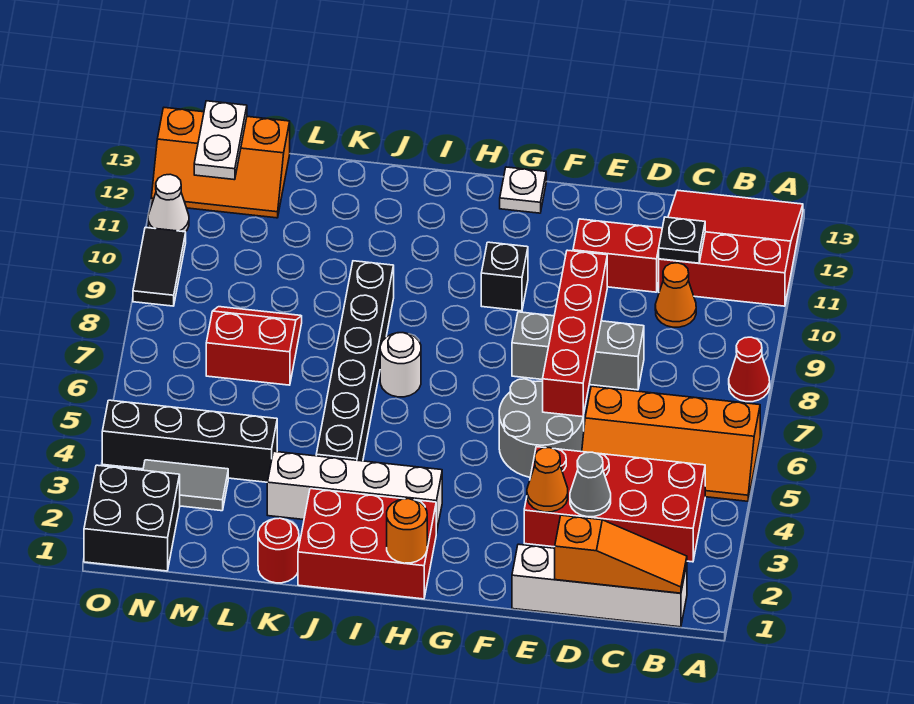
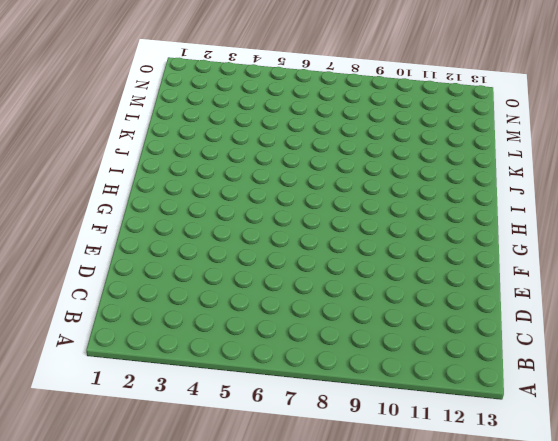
none -> orange 2x4 slope [582,386,760,501]
none -> red 1x1 cone [729,337,770,402]
none -> red 3x3 slope [659,190,803,306]
none -> white 1x4 brick [512,544,687,627]

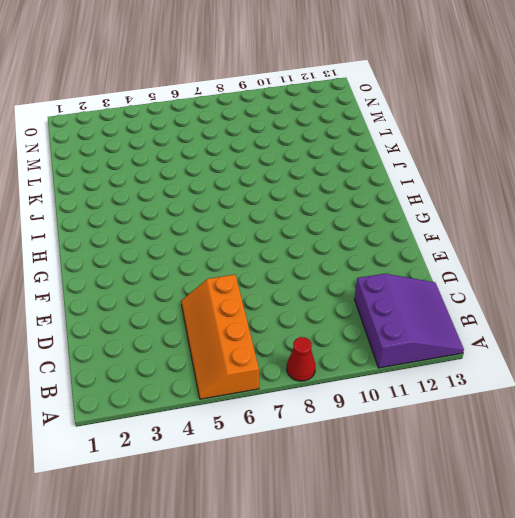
purple 3x3 slope [354,274,464,368] -> red 3x3 slope [659,190,803,306]
none -> white 1x4 brick [512,544,687,627]
none -> red 2x4 brick [524,447,705,562]
none -> orange 1x1 cone [655,263,696,327]
none -> grey 1x3 brick [512,312,644,390]

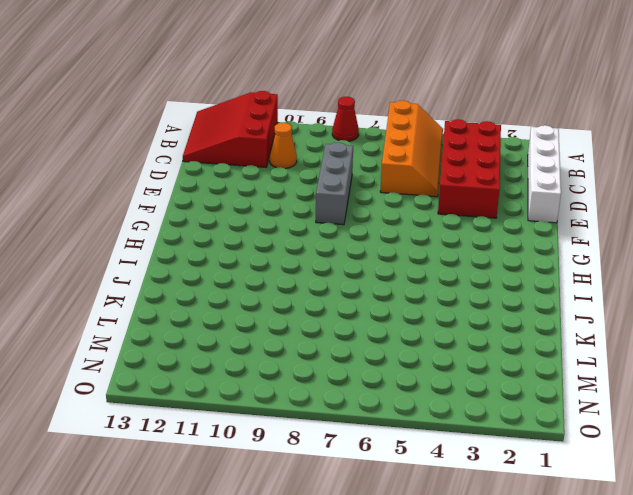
none -> red 1x2 brick [573,219,662,292]
none -> grey 2x2 round brick [499,379,584,477]
none -> black 1x1 brick [481,242,528,311]
none -> white 1x1 plate [500,167,546,213]

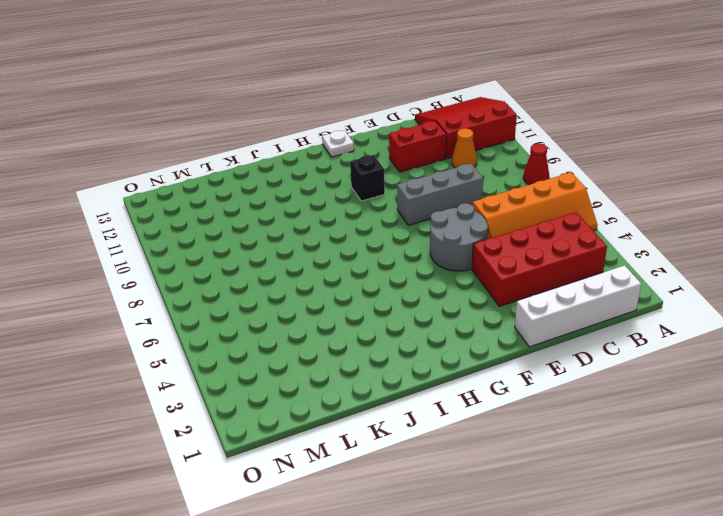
none -> red 2x3 brick [298,489,436,599]
none -> white 1x4 brick [267,451,442,534]
none -> white 1x1 round brick [380,333,421,397]
none -> black 1x6 brick [316,261,394,461]

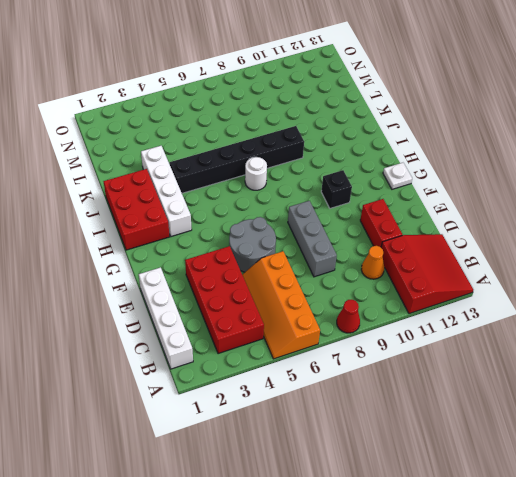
none -> red 1x1 round brick [258,518,299,583]
none -> black 1x4 brick [102,400,277,482]
none -> red 2x2 slope [206,307,302,385]
none -> grey 1x2 tile [143,460,228,511]

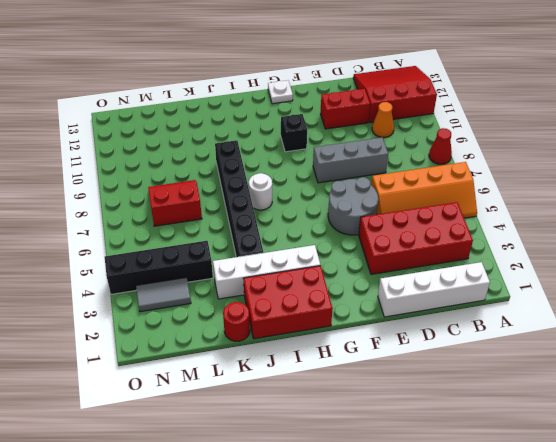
none -> orange 2x3 slope [151,108,290,218]
none -> black 2x2 brick [84,465,180,571]
none -> black 1x2 tile [133,227,186,306]
none -> white 1x1 cone [148,174,189,232]

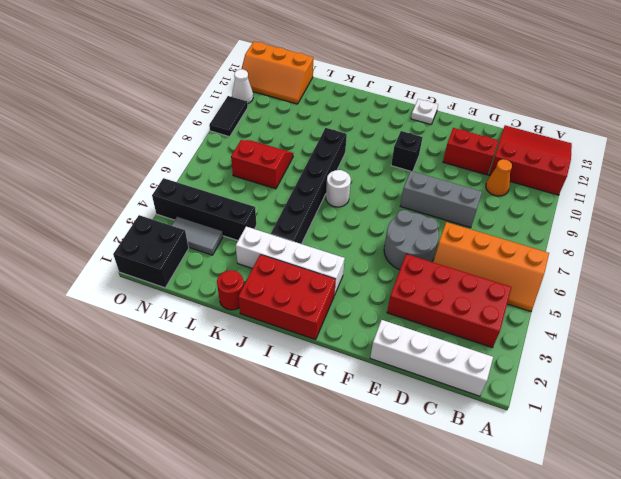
none -> red 1x1 cone [729,337,770,402]
none -> orange 1x3 slope [555,515,687,593]
none -> black 1x1 plate [659,217,705,263]
none -> grey 1x1 cone [570,452,611,517]

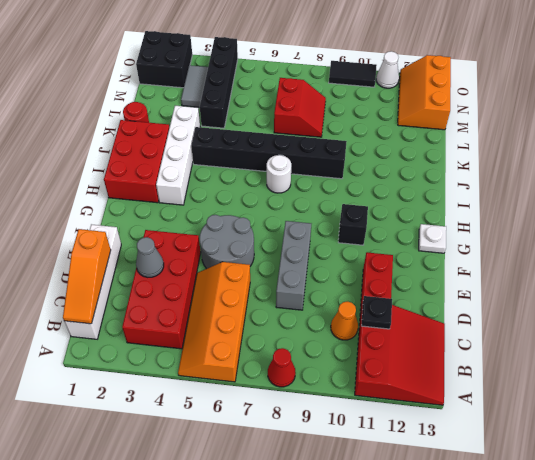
none -> orange 1x1 cone [527,448,568,512]
none -> red 1x4 brick [543,250,607,417]
none -> orange 1x1 round brick [387,499,427,563]
none -> white 1x2 plate [194,101,247,180]

